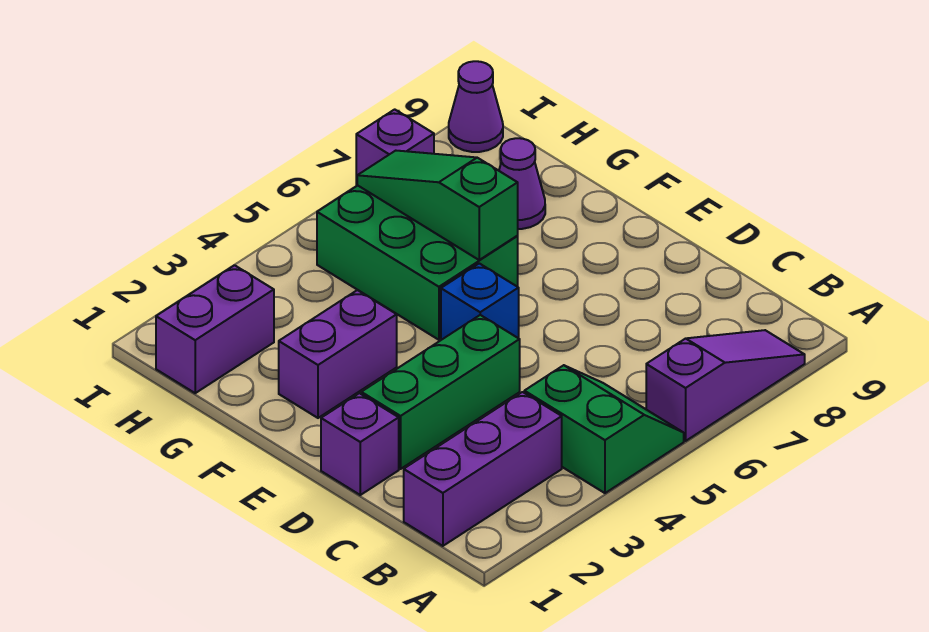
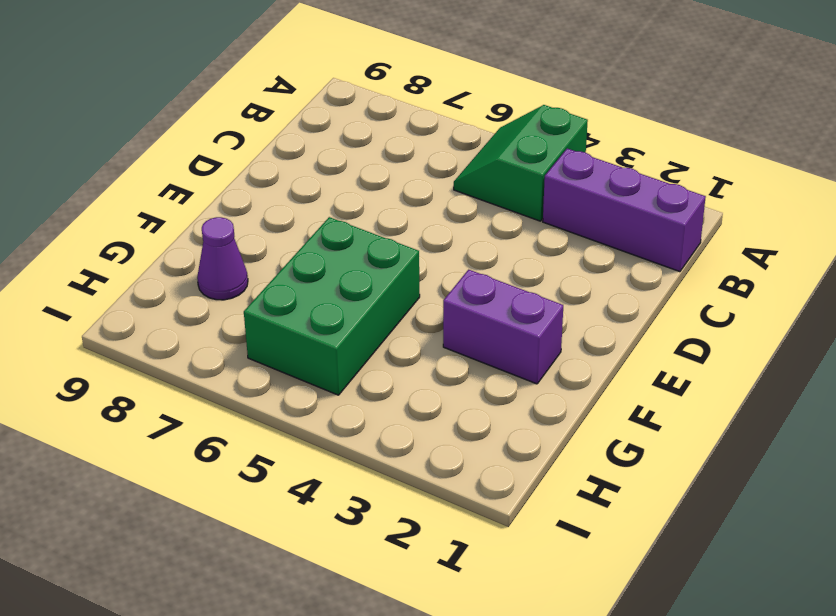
none -> purple 1x3 slope [646,330,805,441]
none -> purple 1x1 brick [321,393,399,495]
none -> green 1x3 brick [361,315,520,469]

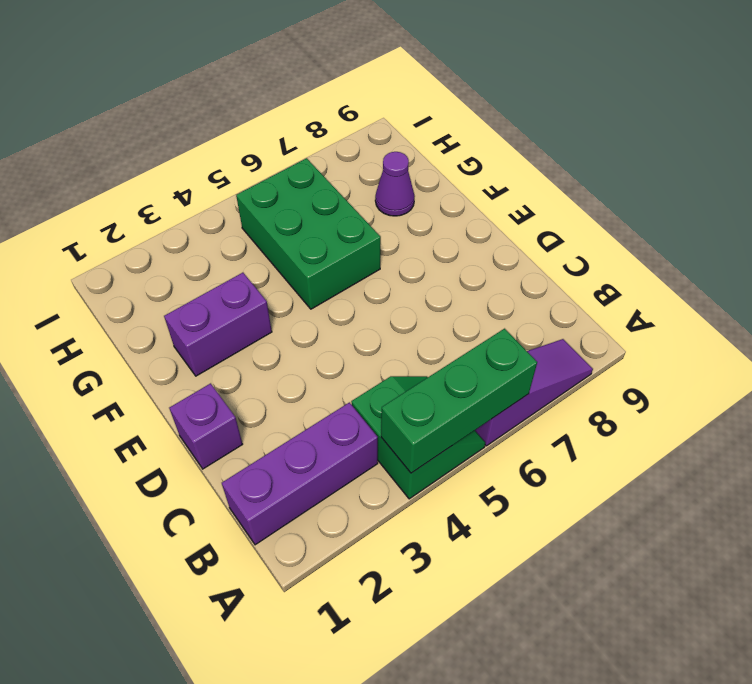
green 1x3 brick [381,329,537,473] -> green 1x3 brick moved to [361,315,520,469]
none -> blue 1x1 brick [441,263,519,340]
none -> purple 1x2 brick [156,265,274,393]
none -> purple 1x1 brick [356,109,434,186]

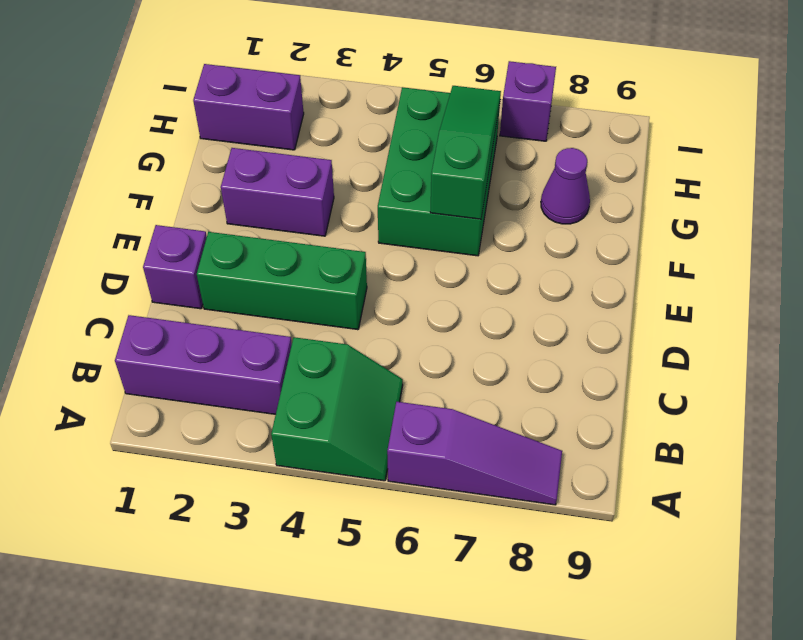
none -> blue 1x1 brick [441,263,519,340]
none -> purple 1x1 cone [449,61,503,152]

